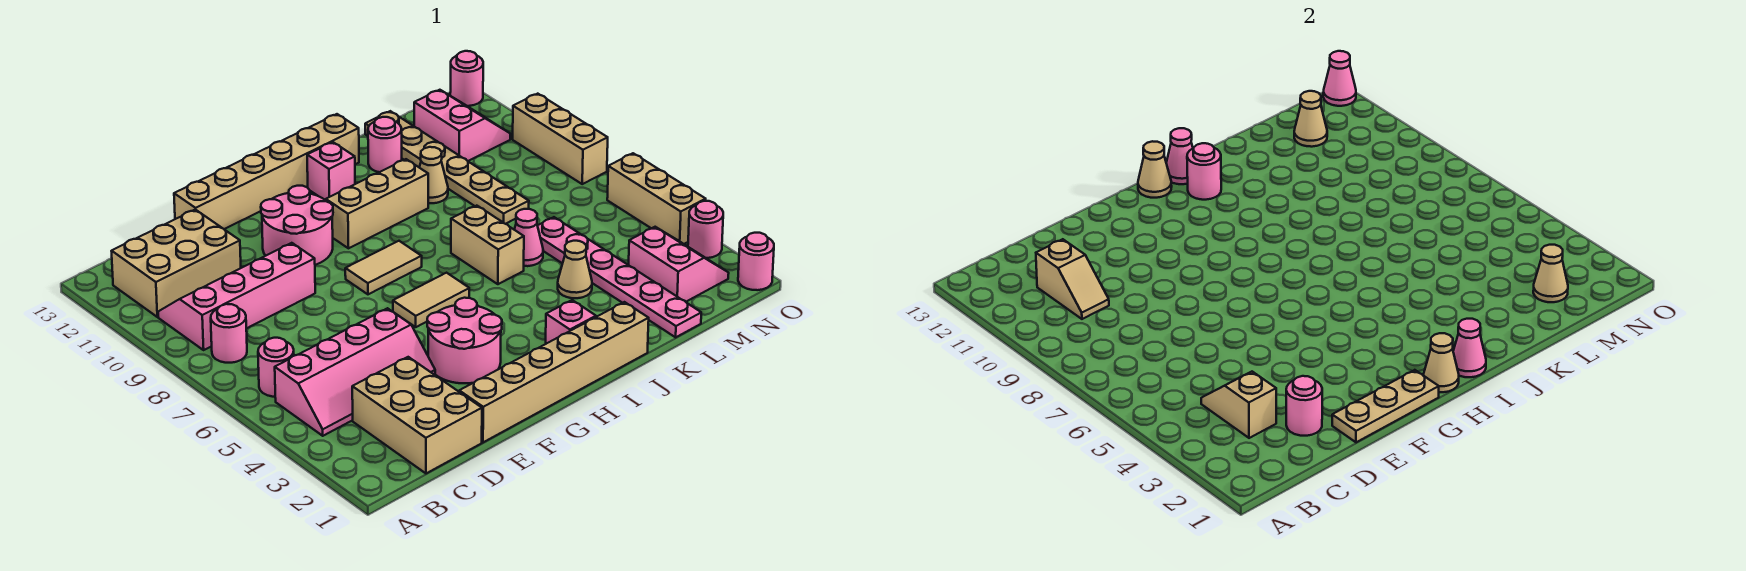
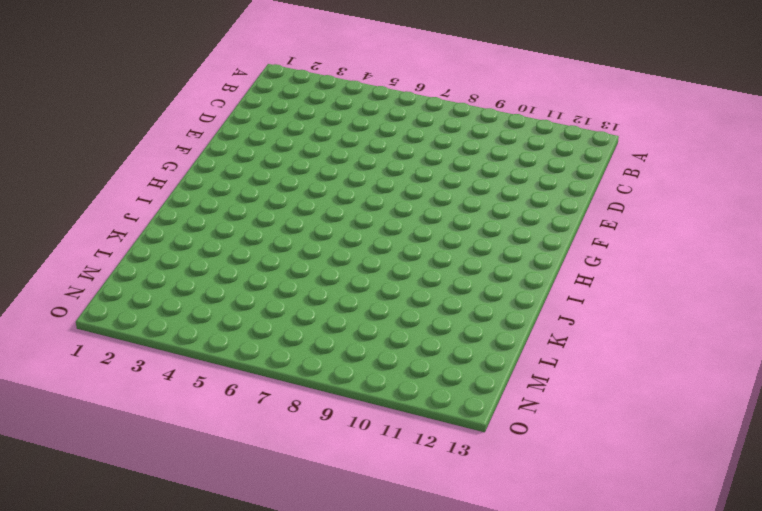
none -> pink 2x4 slope [275,308,435,436]
none -> pink 1x1 round brick [258,338,294,397]
none -> pink 1x1 round brick [211,304,247,363]
none -> pink 2x4 slope [158,243,315,350]

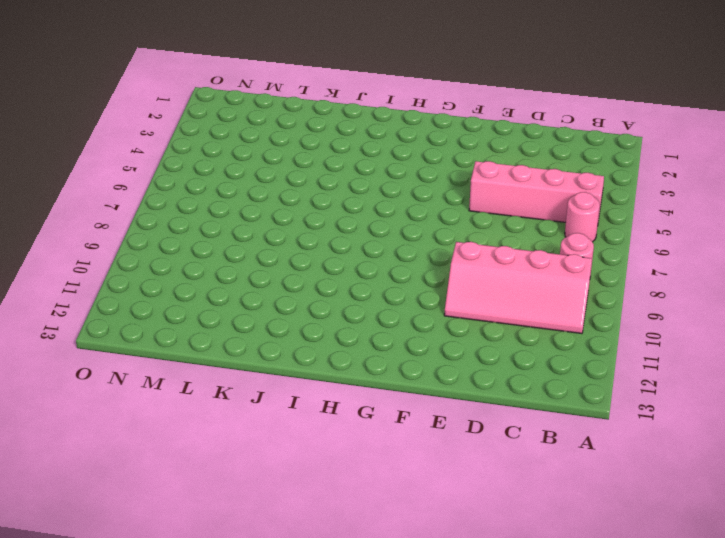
none -> tan 2x3 brick [112,209,241,317]
none -> tan 2x3 brick [352,357,482,473]
none -> tan 1x6 brick [459,302,649,442]
none -> tan 1x6 brick [174,114,359,229]

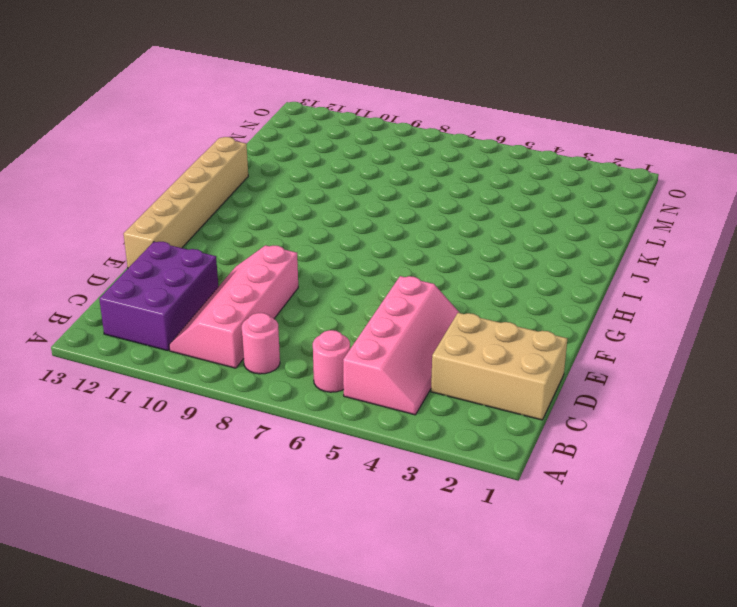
purple 2x3 brick [99,242,218,351] -> tan 2x3 brick [112,209,241,317]
none -> tan 1x6 brick [459,302,649,442]
none -> pink 2x2 round brick [427,298,502,383]
none -> pink 2x2 round brick [261,186,333,265]
none -> tan 1x2 tile [393,273,469,327]

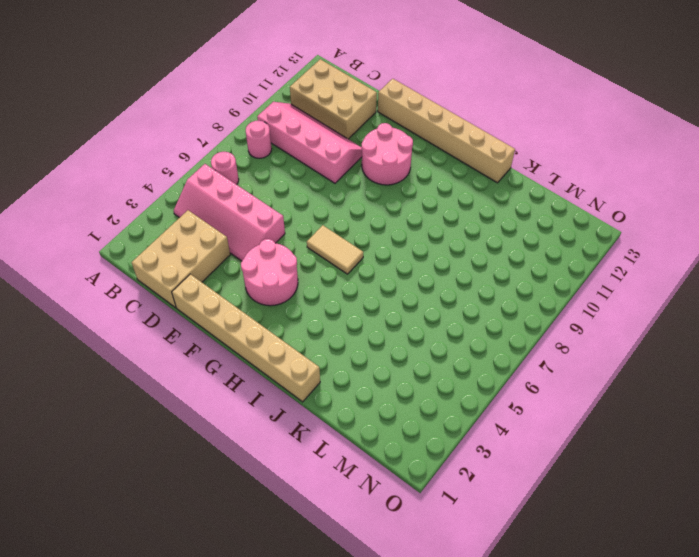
none -> tan 1x2 tile [345,241,422,294]
none -> tan 1x3 brick [326,159,428,248]
none -> pink 1x1 brick [546,300,596,344]
none -> pink 1x1 brick [307,142,355,200]

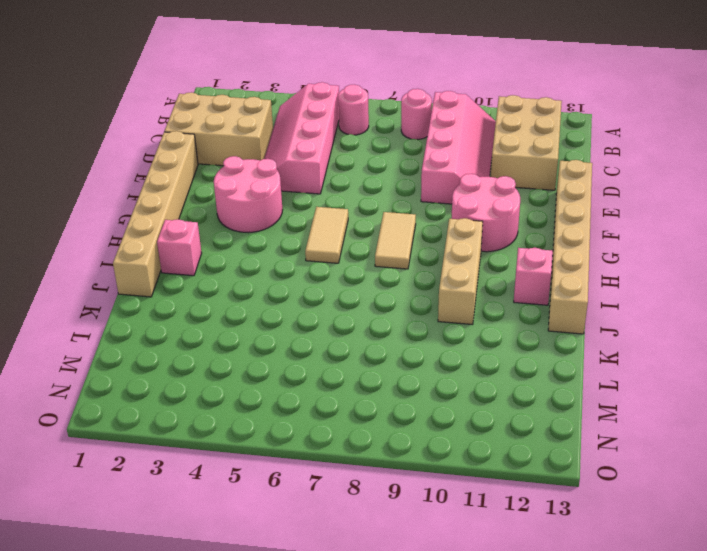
none -> tan 1x2 brick [451,206,524,284]
none -> tan 1x1 cone [558,241,592,298]
none -> pink 1x1 cone [514,209,543,266]
none -> tan 1x1 cone [419,147,448,203]

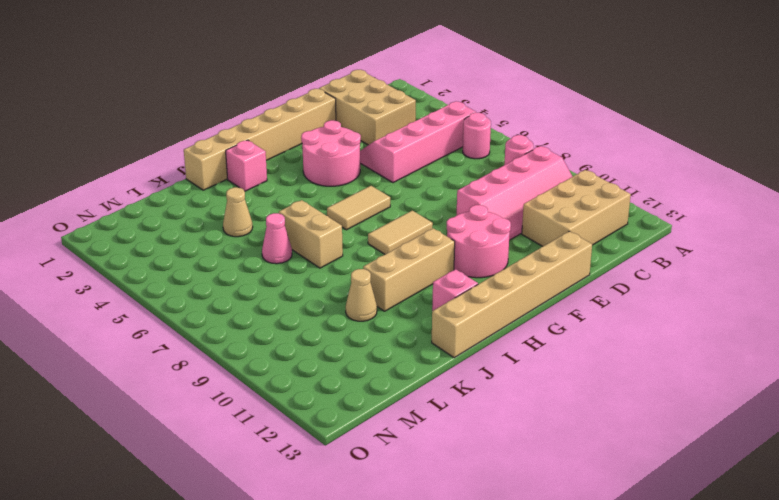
none -> pink 1x1 round brick [368,117,402,172]
none -> pink 1x6 plate [538,217,701,337]
none -> tan 1x6 plate [365,111,529,224]
none -> pink 2x2 slope [629,227,729,302]

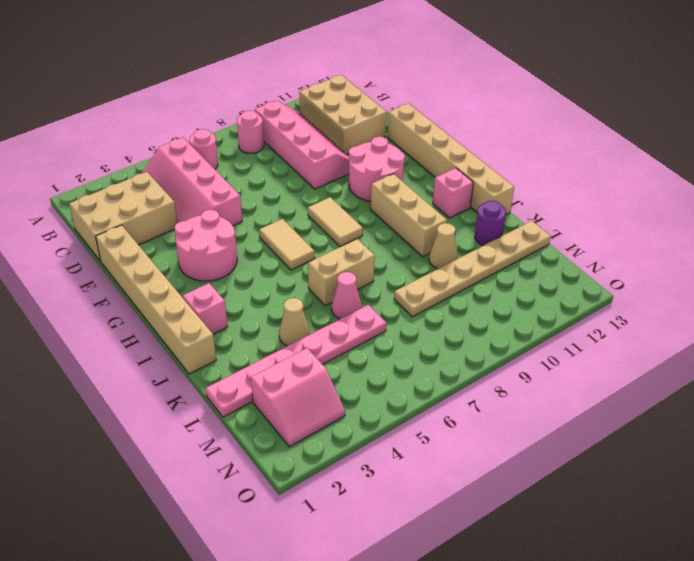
purple 1x1 round brick [475,201,506,245] -> pink 1x1 round brick [368,117,402,172]
none -> pink 2x2 slope [414,90,510,161]
none -> pink 1x1 round brick [738,233,774,290]
none -> pink 1x1 round brick [688,201,723,258]
none -> tan 1x3 brick [607,153,706,244]

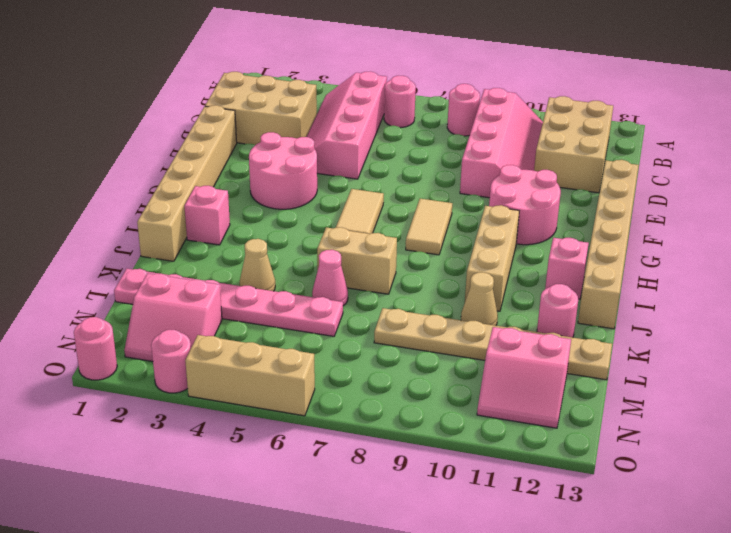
none -> tan 1x3 brick [513,94,608,184]
none -> pink 1x1 round brick [450,51,483,106]
none -> tan 1x2 slope [1201,372,1276,438]
none -> tan 1x2 slope [1036,239,1109,319]

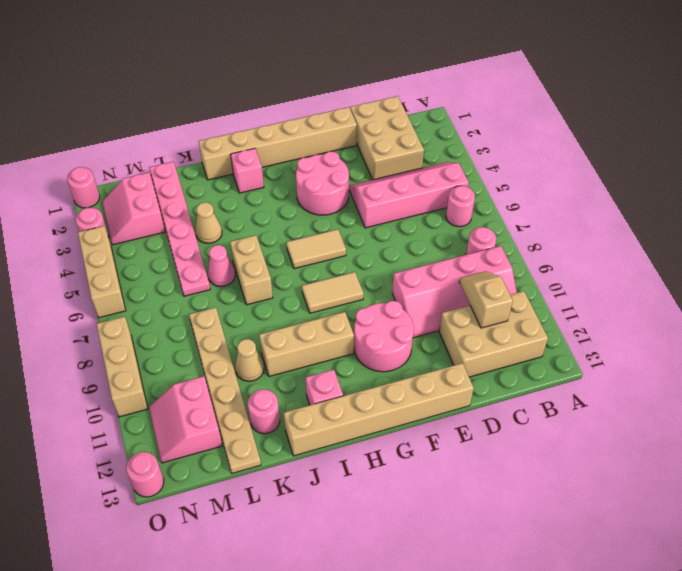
none -> tan 1x2 slope [1201,372,1276,438]
none -> pink 1x1 round brick [1286,376,1322,436]
none -> tan 1x3 plate [1332,370,1439,442]
none -> tan 1x1 cone [1424,333,1459,392]

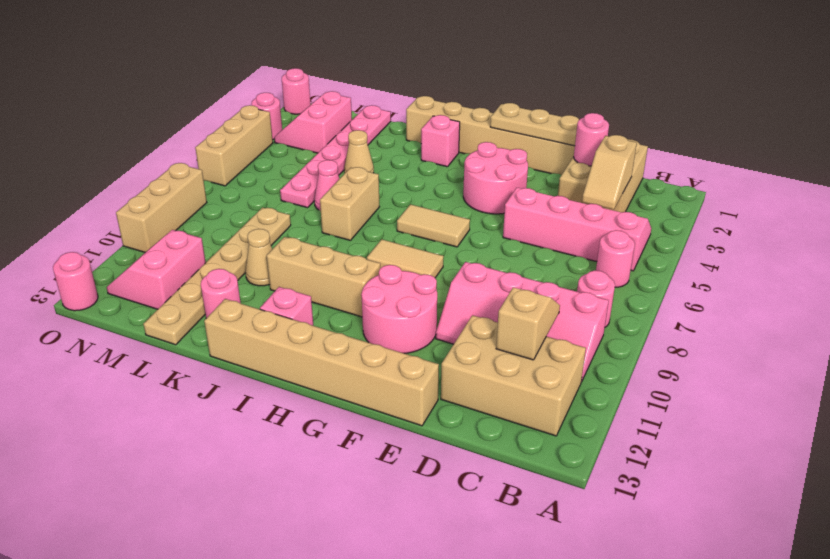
none -> tan 1x1 cone [1424,333,1459,392]
none -> tan 1x1 cone [1138,141,1172,198]
none -> pink 1x1 cone [1453,319,1486,377]
none -> pink 1x1 round brick [1187,143,1221,200]

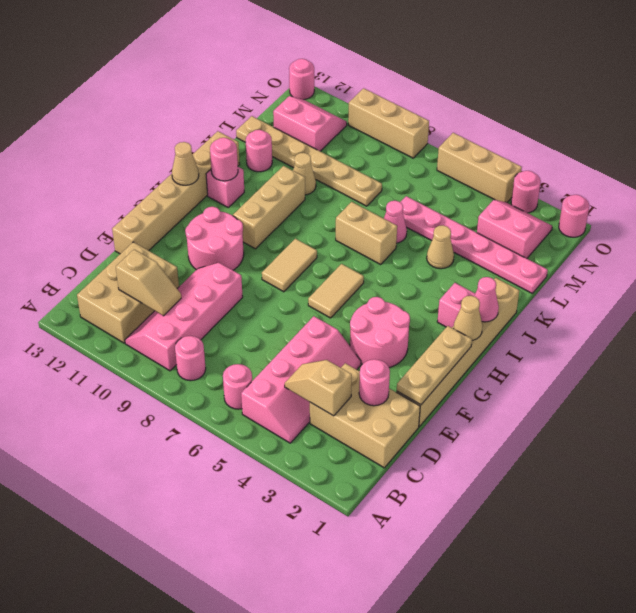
none -> pink 1x1 cone [1166,128,1193,184]
none -> tan 1x1 cone [1533,245,1568,302]
none -> tan 1x1 cone [1294,91,1327,147]
none -> pink 1x1 cone [1323,51,1356,106]

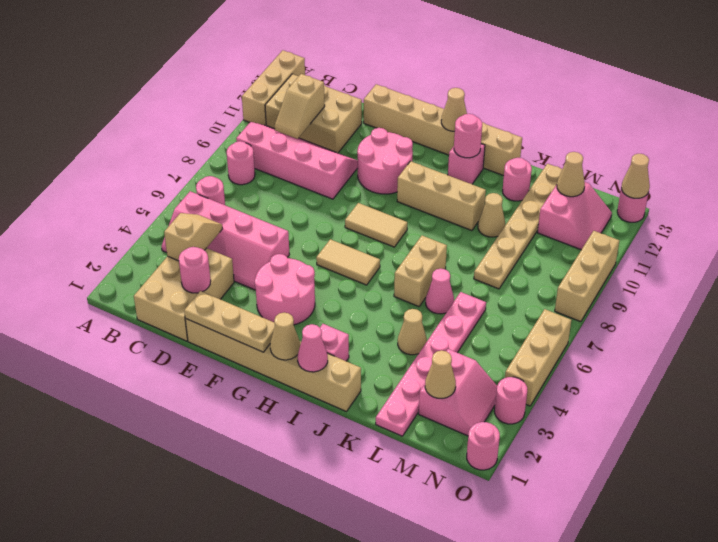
tan 1x3 brick [242,50,305,125] -> none
tan 1x1 cone [621,154,650,198] -> pink 1x1 cone [1323,51,1356,106]
none -> pink 1x1 cone [1166,128,1193,184]

